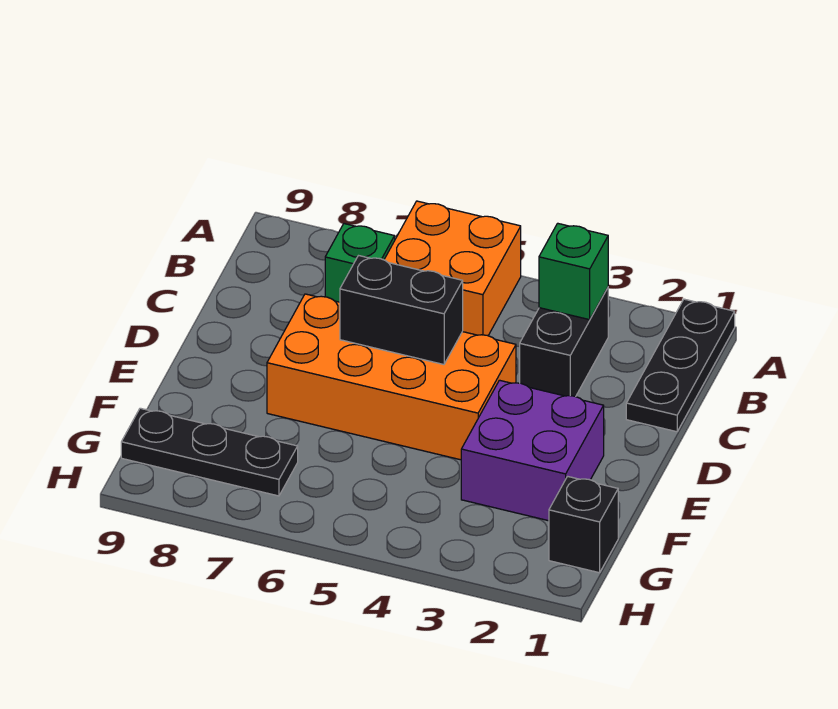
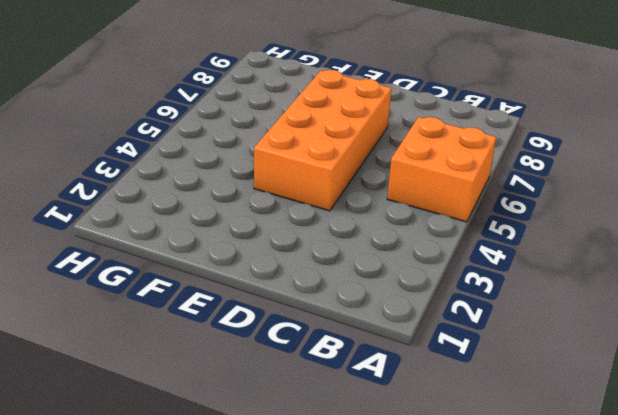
none -> black 1x3 plate [626,299,735,432]
none -> black 1x2 brick [520,288,608,397]

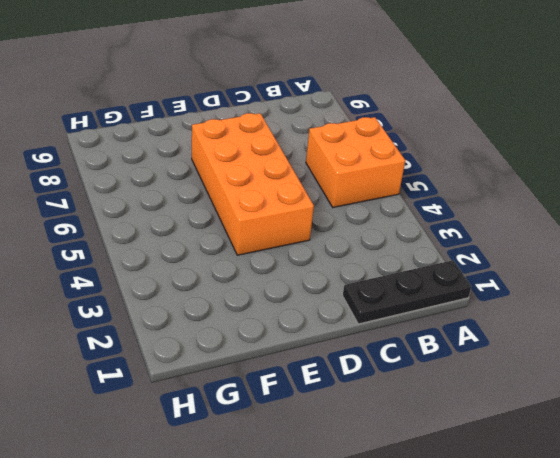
none -> black 1x2 brick [520,288,608,397]
none -> green 1x1 brick [325,224,395,302]

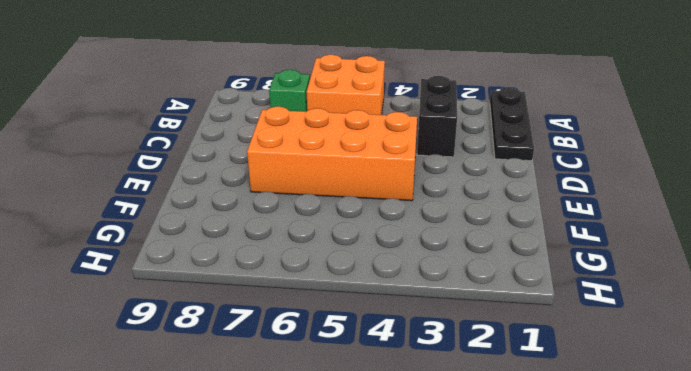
none -> purple 2x2 brick [461,380,604,521]
none -> black 1x1 brick [549,476,618,573]

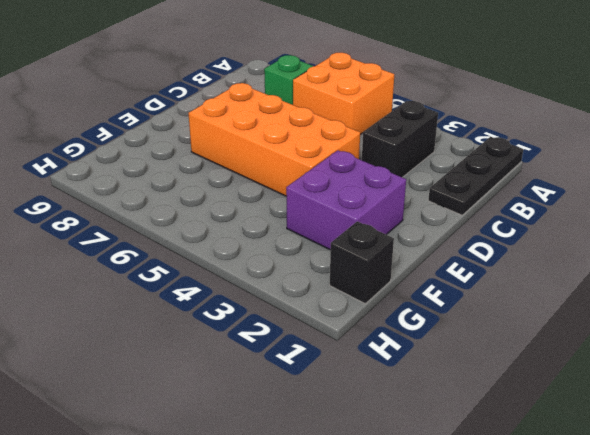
none -> black 1x3 plate [121,408,298,496]
none -> green 1x1 brick [539,223,608,320]

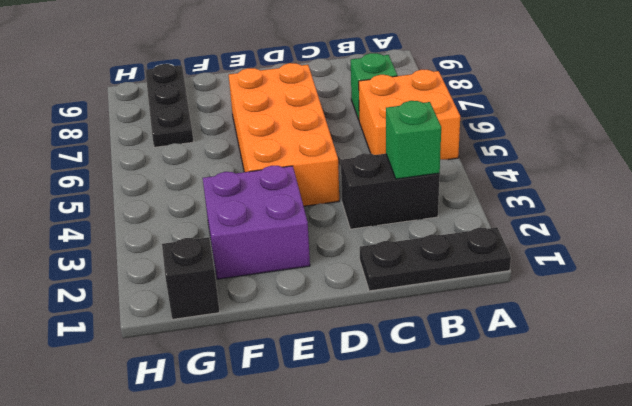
none -> black 1x2 brick [340,256,463,365]

